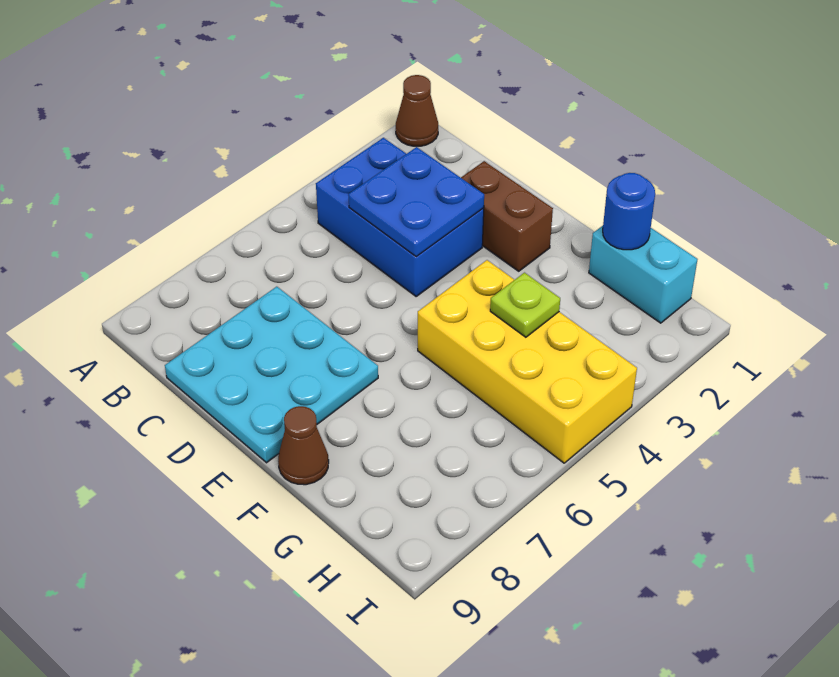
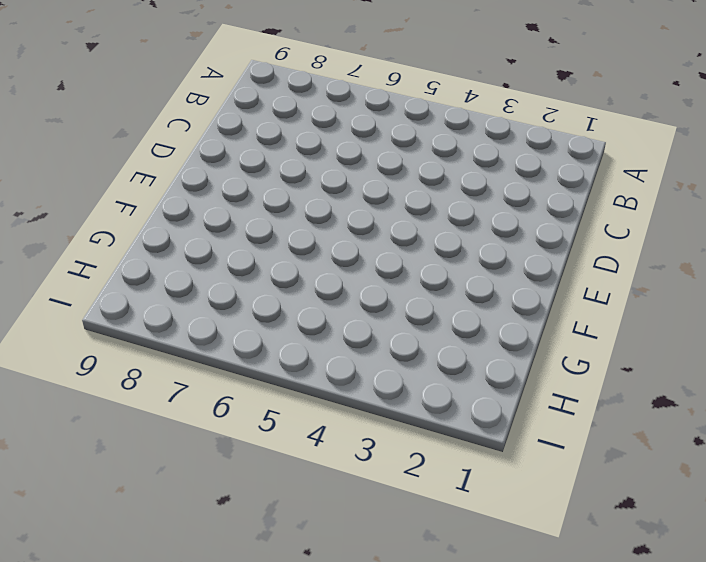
none -> brown 1x1 cone [396,75,438,146]
none -> blue 2x3 brick [316,138,484,296]

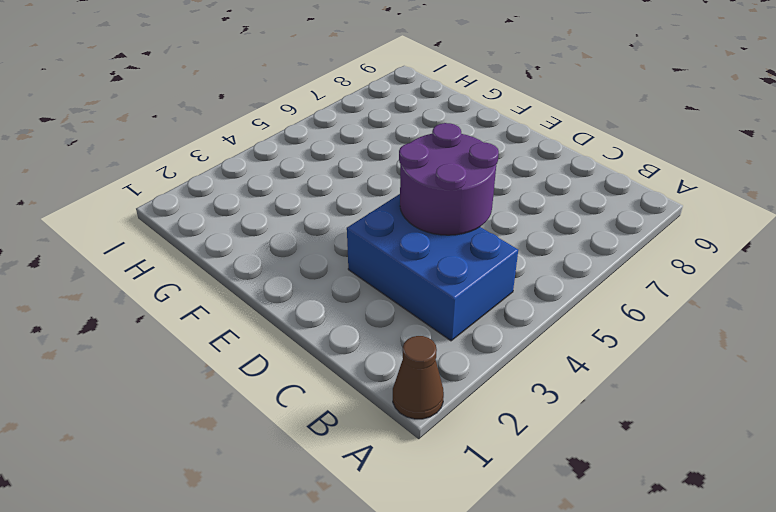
purple 2x2 round brick [399,123,499,235] -> blue 2x2 plate [348,147,484,257]
none -> cyan 3x3 plate [165,287,378,463]
none -> brown 1x2 brick [461,161,553,271]

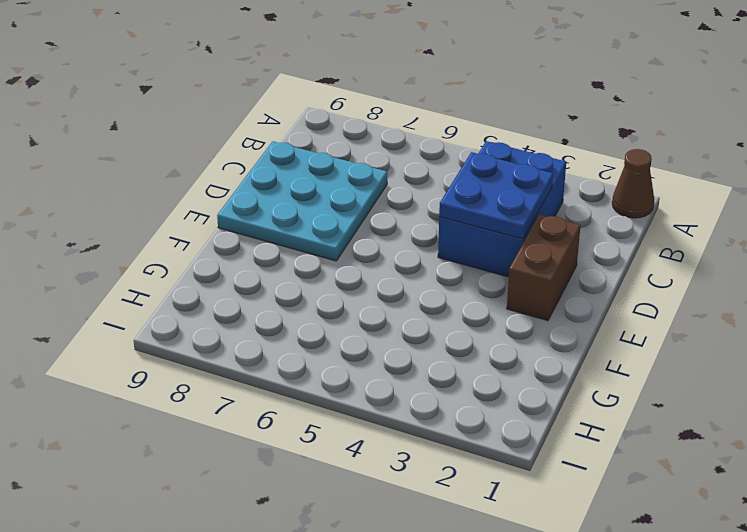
none -> yellow 2x4 brick [418,260,637,463]
none -> brown 1x1 cone [278,406,329,485]

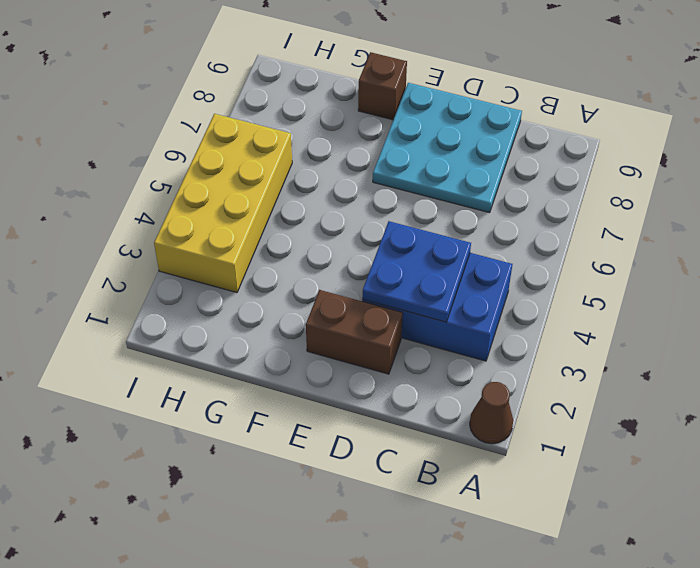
brown 1x1 brick [358,52,407,120] -> brown 1x1 cone [278,406,329,485]
yellow 2x4 brick [154,114,292,293] -> yellow 2x4 brick turned to [418,260,637,463]
none -> cyan 1x2 brick [589,226,698,323]
none -> blue 1x1 round brick [603,173,655,250]

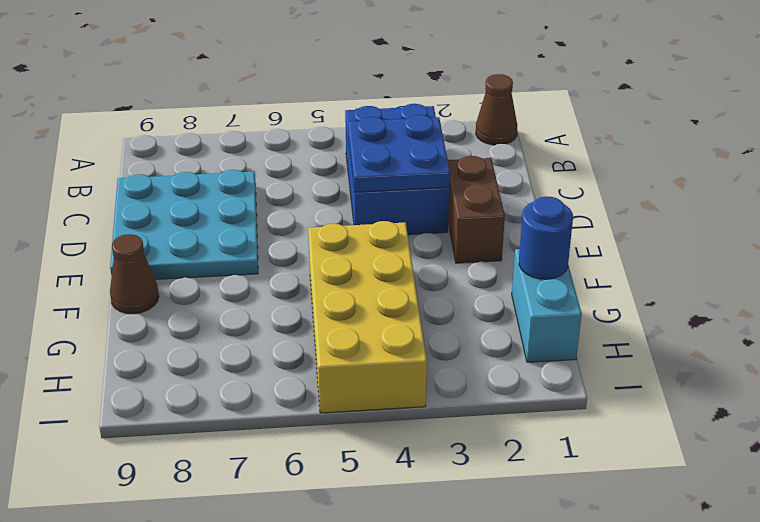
none -> lime 1x1 plate [490,273,560,337]

